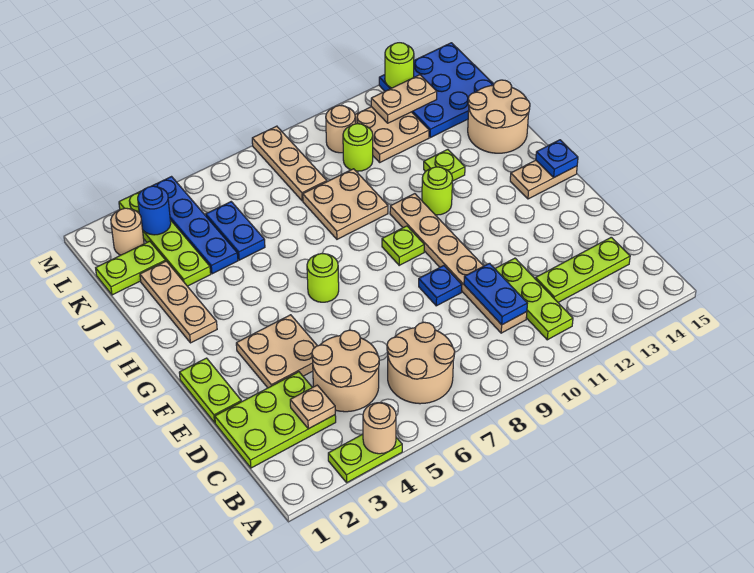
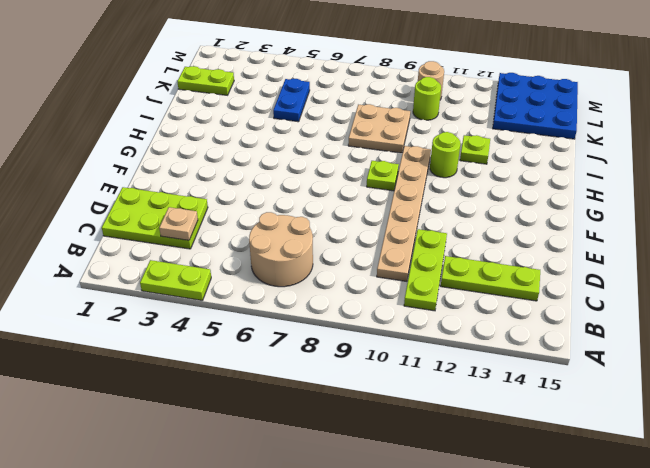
none -> tan 2x2 round brick [312,330,379,412]
none -> lime 1x2 plate [179,358,241,423]
none -> tan 2x2 plate [236,315,317,388]
none -> blue 1x1 plate [419,266,462,306]

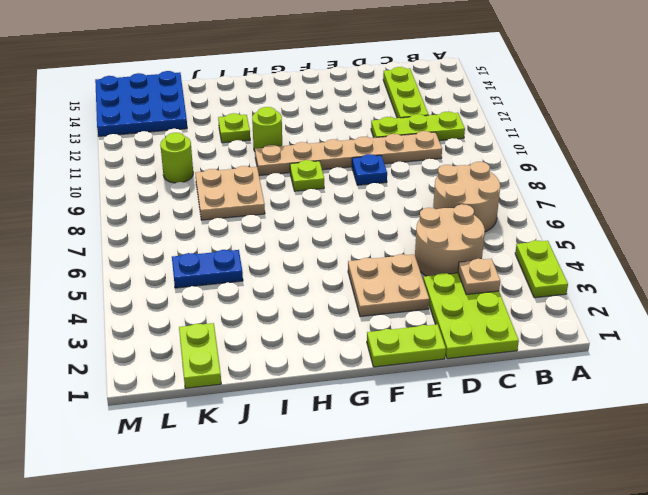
none -> lime 1x1 round brick [307,253,339,302]
none -> tan 1x2 plate [510,160,577,199]
none -> tan 1x3 plate [140,261,217,343]
none -> tan 2x2 round brick [468,80,530,153]

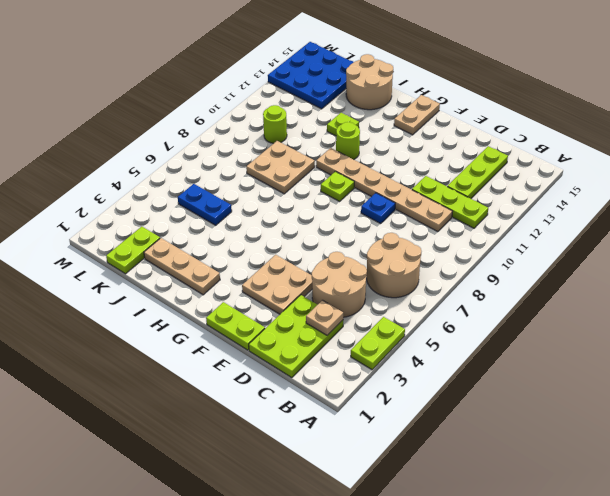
none -> lime 1x1 round brick [307,253,339,302]
none -> lime 1x4 plate [119,191,211,286]
none -> blue 1x4 plate [153,177,238,274]
none -> tan 1x3 plate [252,126,327,201]

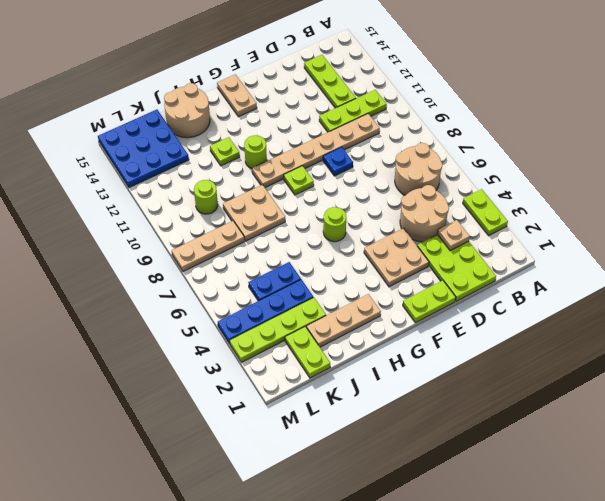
none -> tan 2x2 plate [355,107,429,162]
none -> tan 1x1 round brick [111,208,144,255]
none -> tan 1x1 round brick [326,105,355,153]
none -> tan 1x1 round brick [363,403,396,454]

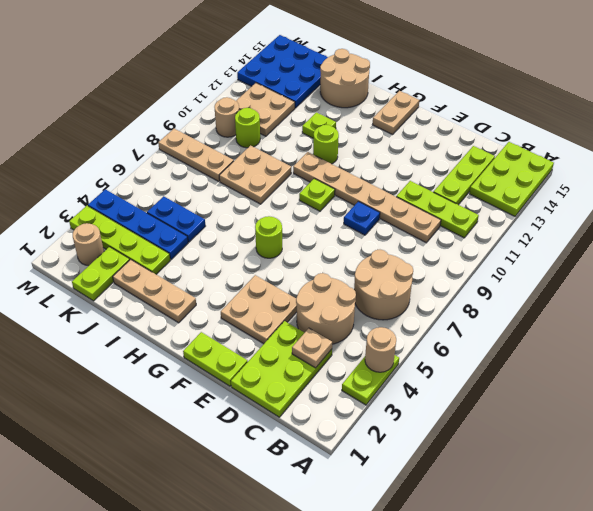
lime 2x3 plate [469,142,554,216] -> none
none -> blue 1x2 plate [464,263,528,325]
none -> blue 1x1 plate [536,140,578,177]
none -> blue 1x1 round brick [138,186,171,235]
none -> tan 1x2 plate [371,75,437,123]

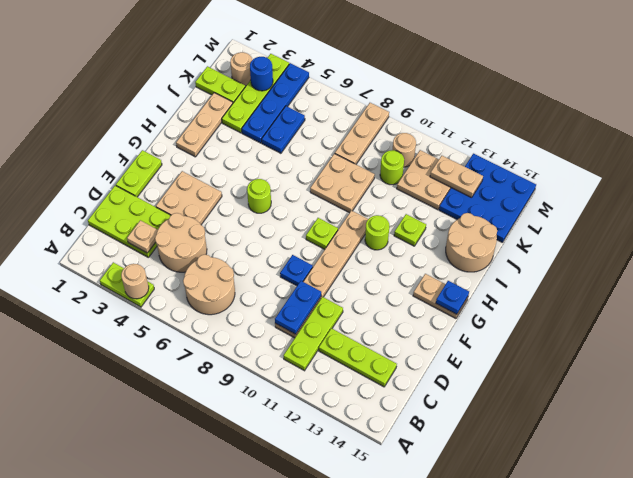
none -> lime 1x1 round brick [385,43,414,88]

